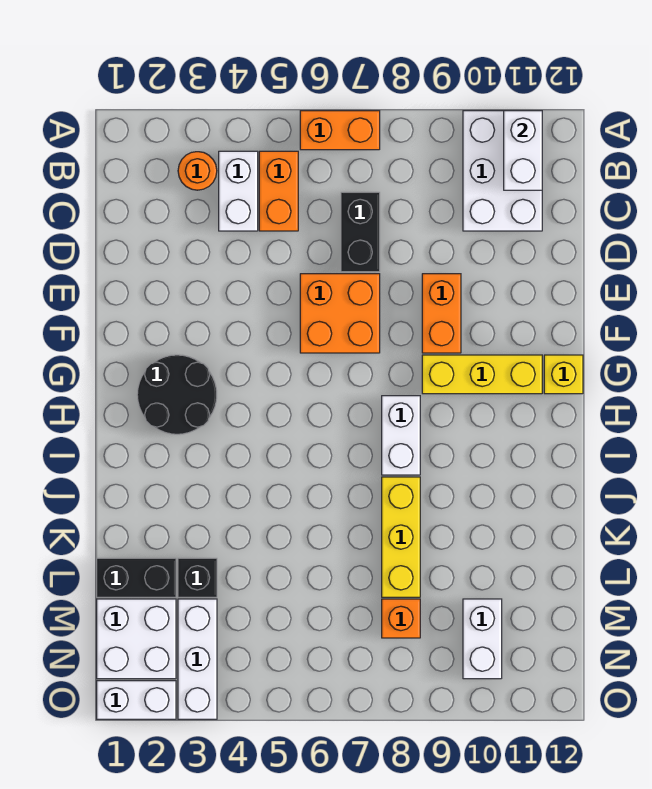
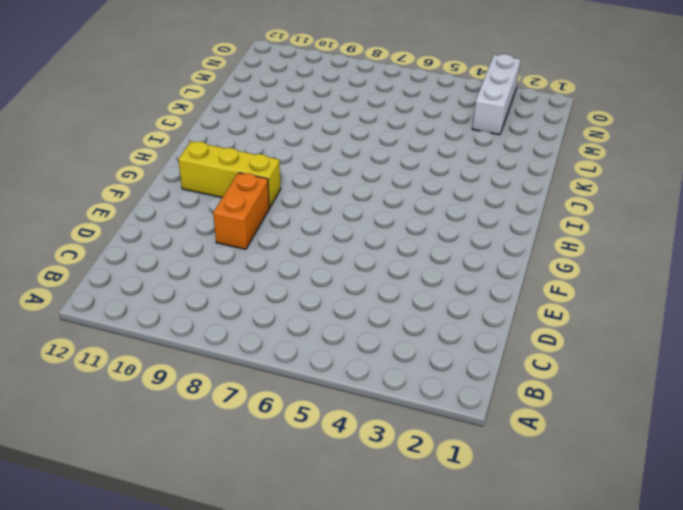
none -> orange 1x2 brick [300,111,380,150]
none -> white 2x3 brick [463,111,542,231]
none -> orange 1x1 round brick [178,152,217,190]

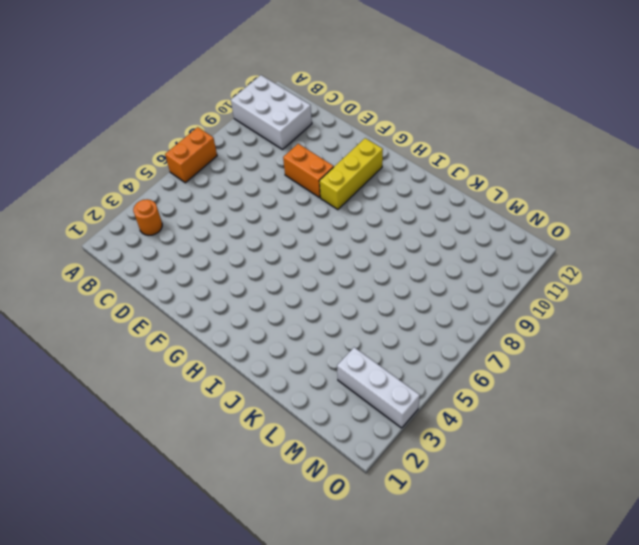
none -> white 1x2 brick [219,151,258,231]
none -> orange 1x2 brick [259,151,298,231]
none -> black 1x2 brick [341,192,380,272]

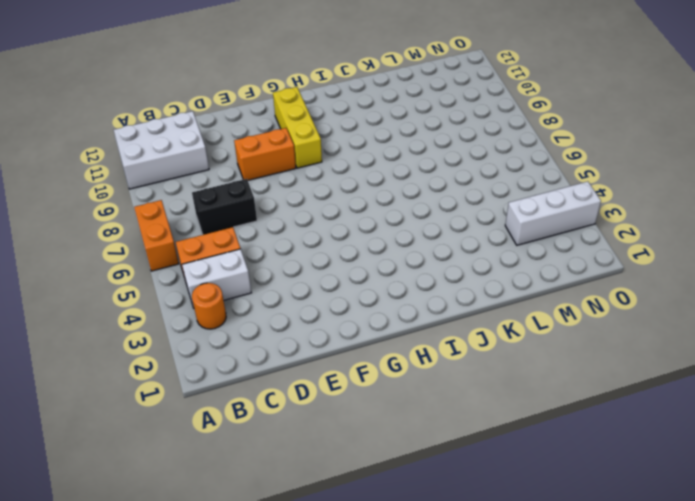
none -> orange 2x2 brick [300,274,380,353]
none -> black 2x2 round brick [137,355,217,434]
none -> yellow 1x1 brick [544,355,583,394]

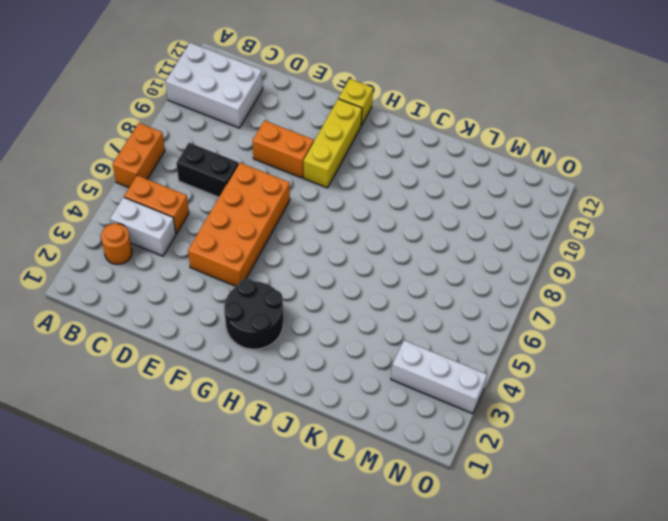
orange 2x4 brick [188,163,290,287] -> orange 2x2 brick [300,274,380,353]
none -> white 1x2 brick [382,396,420,475]
none -> yellow 1x3 brick [382,477,420,597]
none -> black 1x2 brick [97,558,176,597]

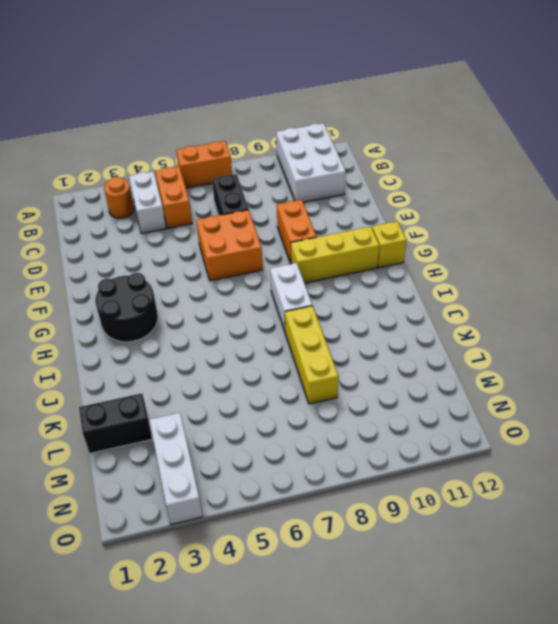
none -> black 1x1 brick [178,558,217,597]
none -> white 2x2 brick [97,599,176,679]
none -> orange 1x1 brick [382,599,420,638]

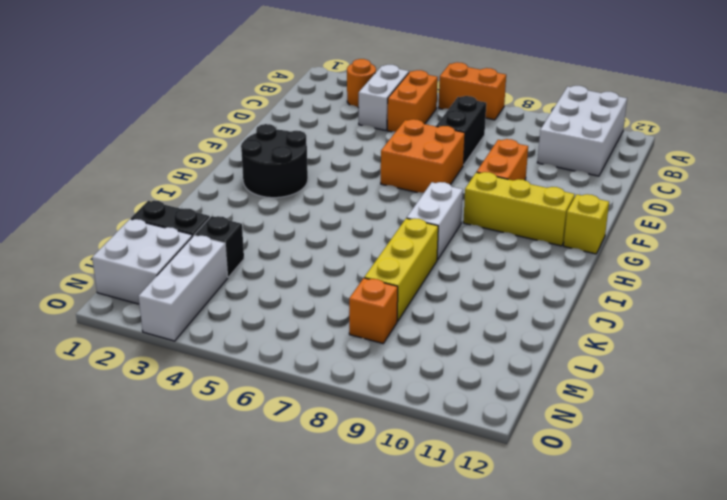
none -> white 1x2 brick [463,599,502,679]
none -> white 1x2 brick [97,681,176,719]
none -> white 1x2 brick [504,111,542,190]

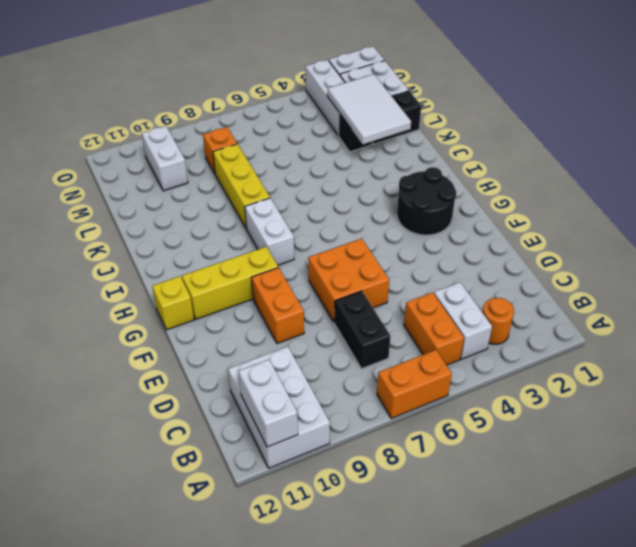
white 2x3 tile [327,74,411,144] -> none

